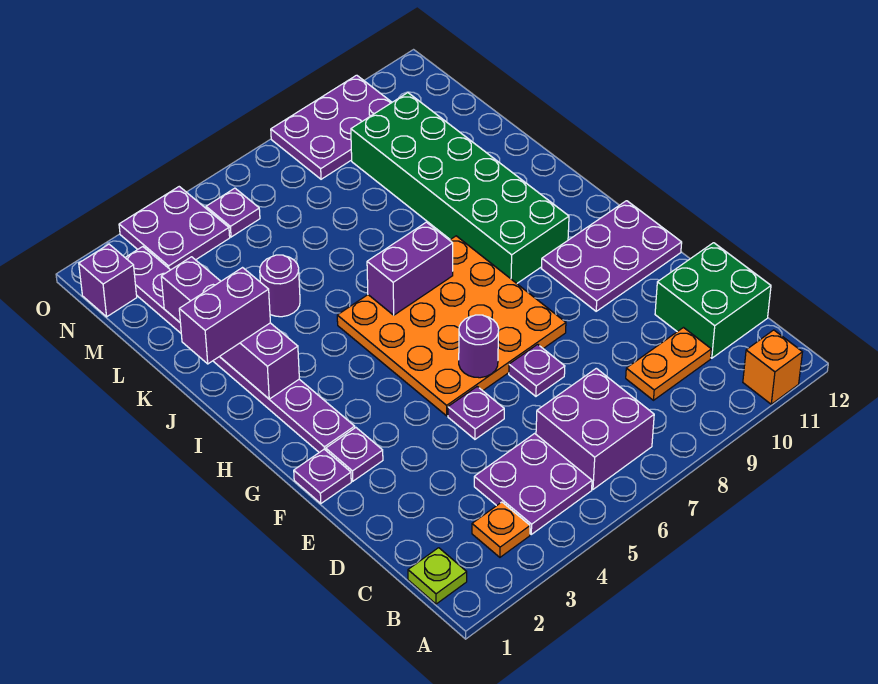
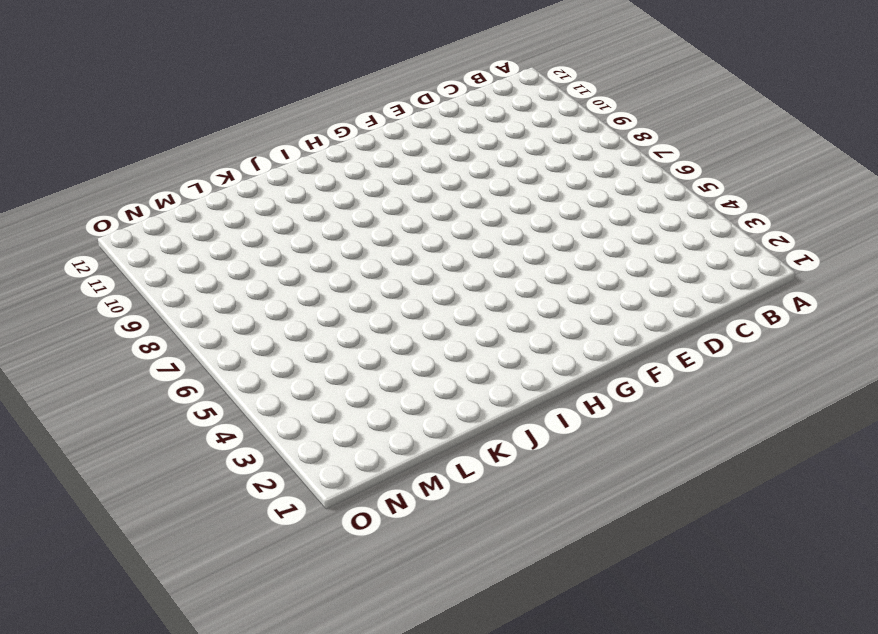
none -> orange 1x1 brick [743,330,802,404]
none -> lime 1x1 plate [408,548,467,604]
none -> orange 1x1 plate [472,502,530,557]

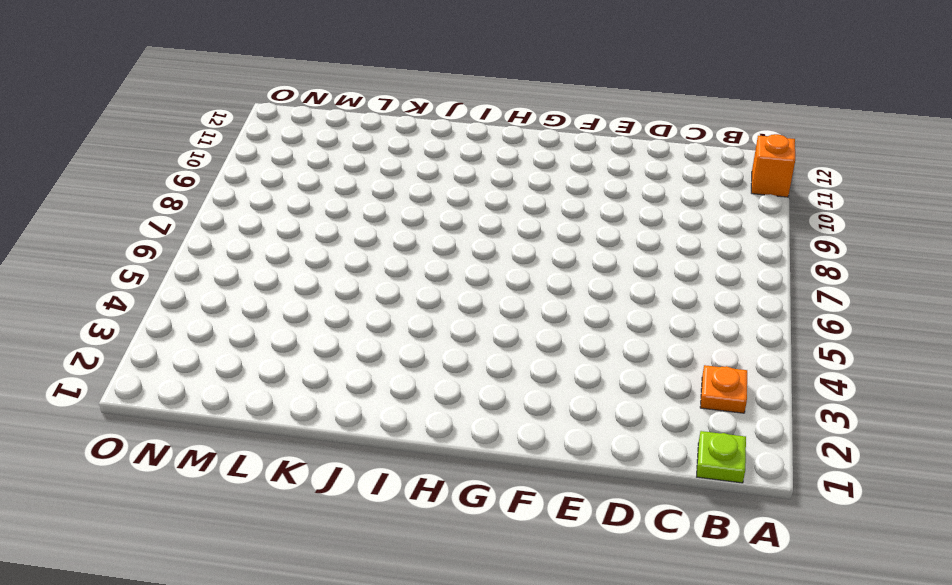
none -> purple 2x2 plate [474,433,592,534]
none -> purple 2x2 brick [536,368,654,489]
none -> orange 1x2 plate [626,328,711,400]

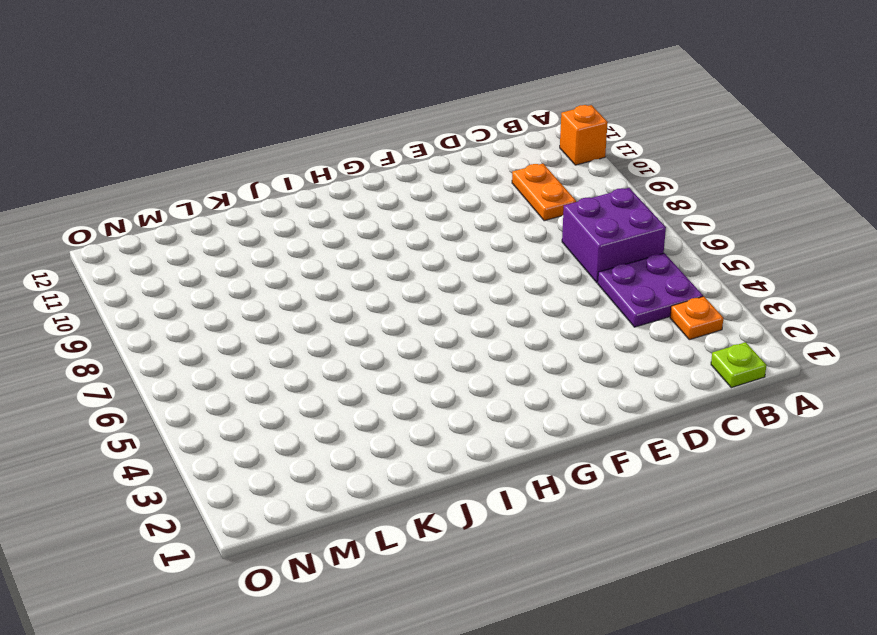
none -> green 2x2 brick [655,243,771,358]
none -> purple 1x1 plate [448,387,504,439]
none -> purple 1x1 plate [509,344,565,396]

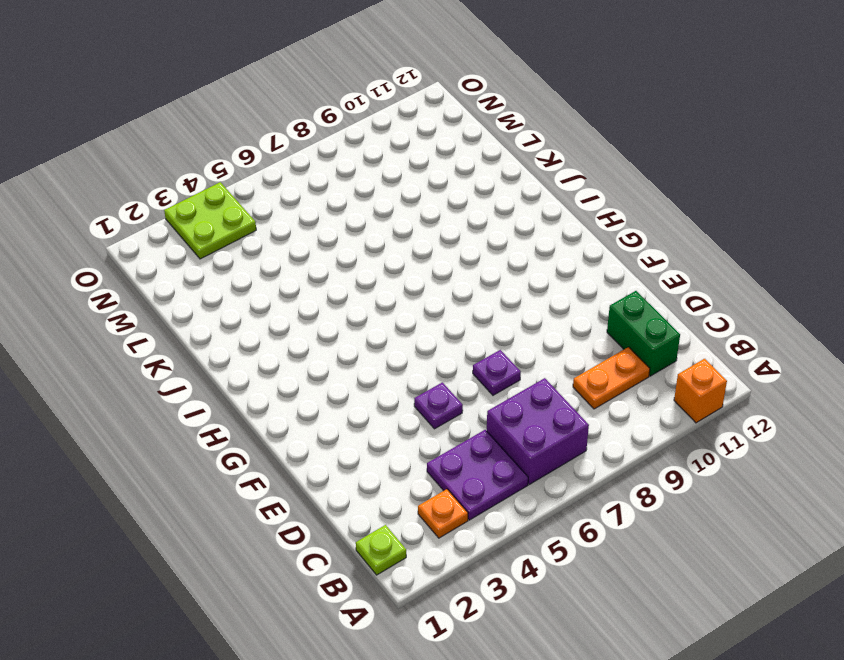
green 1x2 brick [607,291,680,376] -> green 2x2 brick [655,243,771,358]
lime 2x2 plate [164,182,256,259] -> purple 2x2 plate [119,187,230,270]
none -> purple 1x1 plate [294,449,351,503]
none -> purple 1x1 plate [326,428,383,481]
none -> orange 4x4 plate [337,236,566,416]

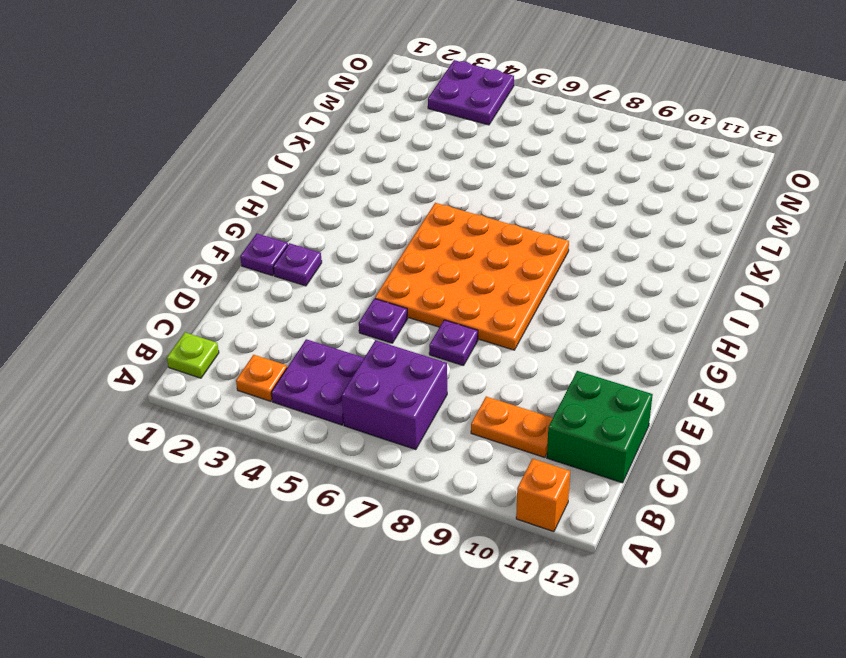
none -> purple 2x3 plate [542,201,682,311]
none -> purple 1x8 plate [125,247,355,452]
none -> green 2x6 brick [351,93,569,283]

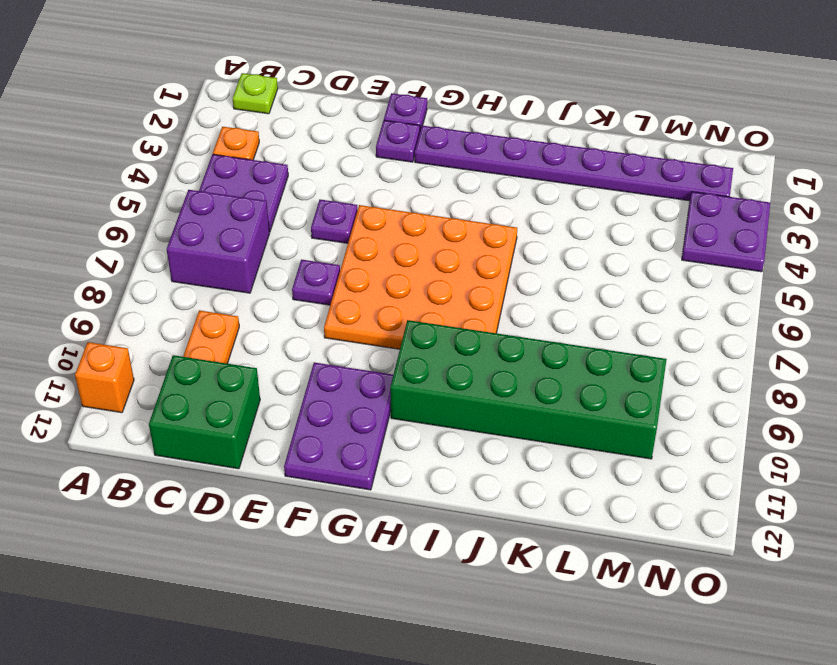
none -> purple 1x1 round brick [260,255,300,317]
none -> purple 1x1 brick [79,244,137,317]
none -> purple 1x1 plate [206,188,260,237]

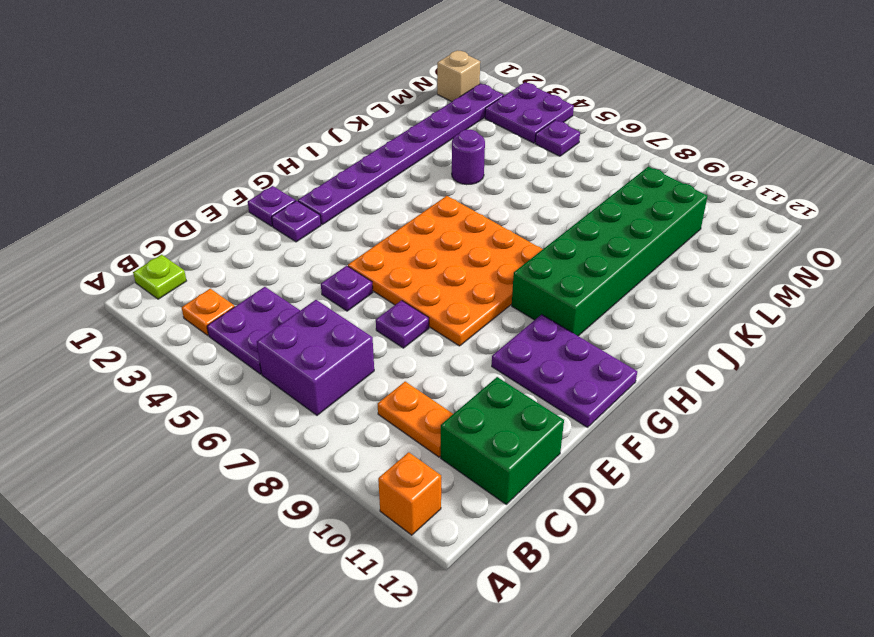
tan 1x1 brick [437,50,480,102] -> purple 1x1 brick [79,244,137,317]
none -> purple 2x3 plate [271,75,392,179]
none -> purple 1x1 round brick [459,315,499,378]
none -> purple 1x4 brick [161,257,299,399]

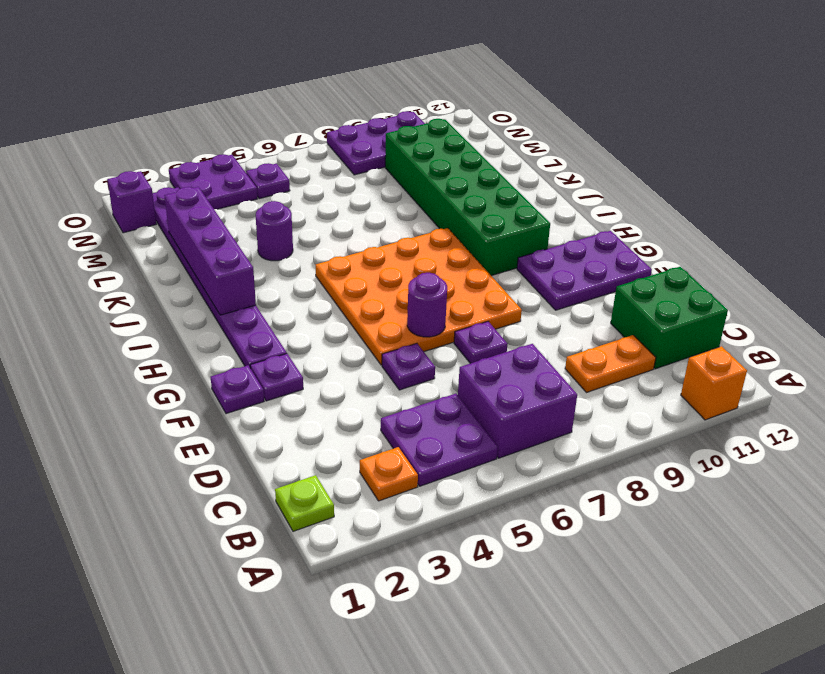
none -> purple 1x2 brick [367,222,453,315]
none -> purple 1x2 brick [179,268,270,364]

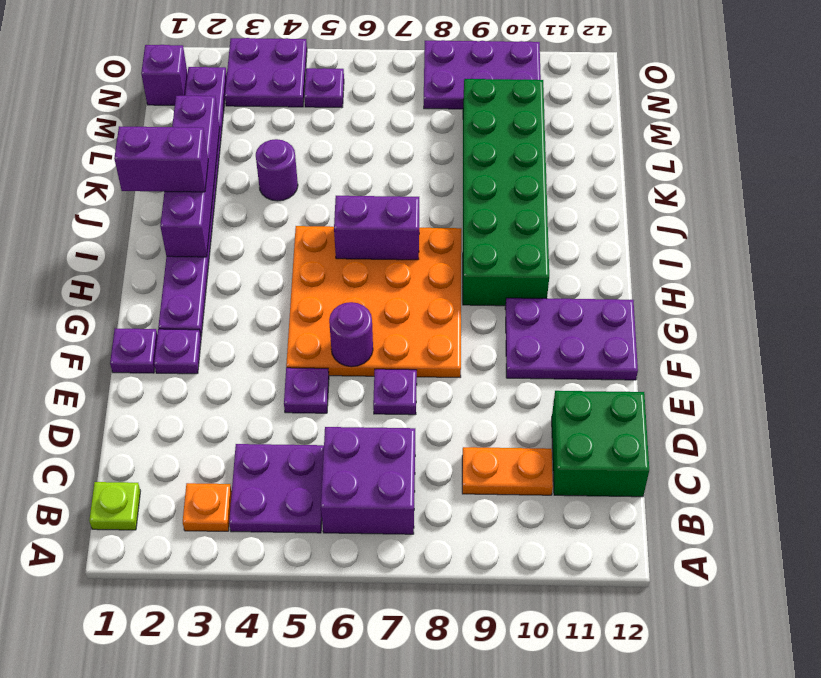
none -> orange 1x1 brick [743,330,802,404]

